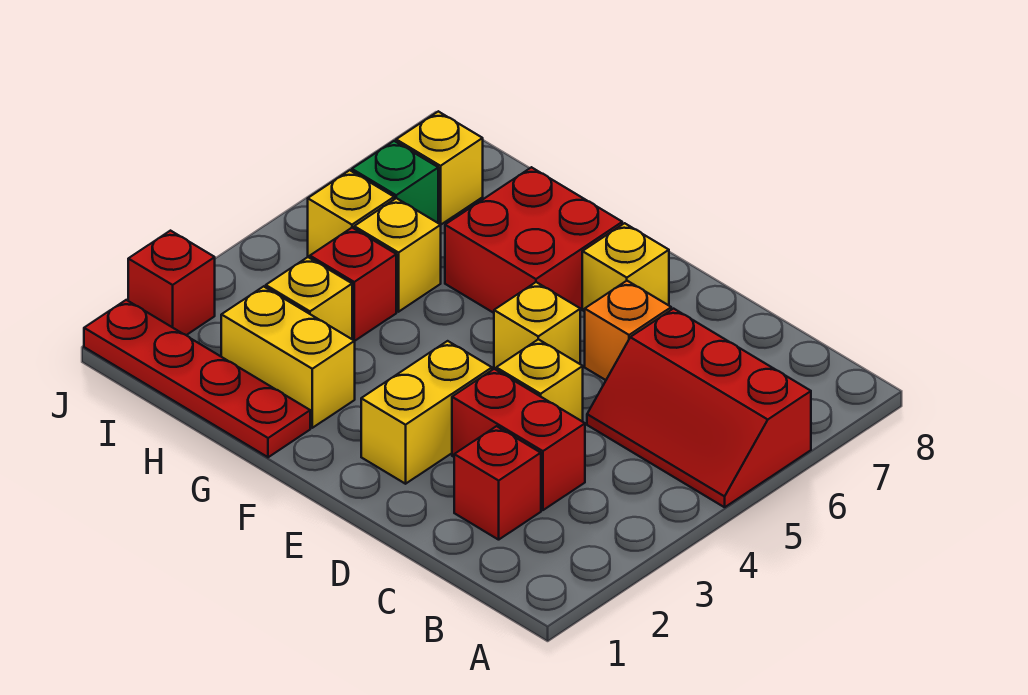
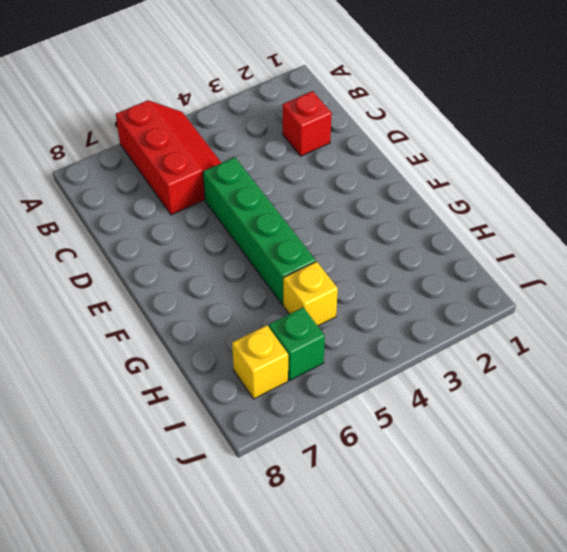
green 1x4 brick [203,157,316,305] -> yellow 1x1 brick [494,282,580,370]
none -> red 1x2 brick [452,369,585,510]
none -> yellow 1x1 brick [496,339,583,422]
none -> orange 1x1 brick [585,281,671,380]

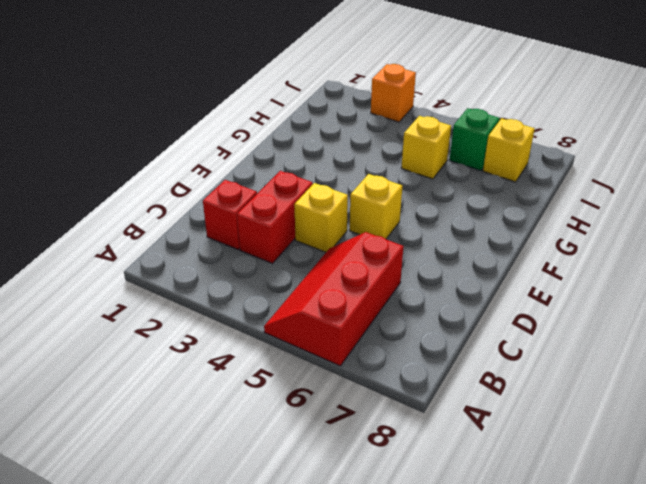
orange 1x1 brick [371,64,416,122] -> orange 1x1 brick moved to [585,281,671,380]
none -> yellow 1x2 brick [361,341,492,484]
none -> yellow 1x1 brick [582,223,669,312]
none -> red 2x2 brick [445,167,622,313]

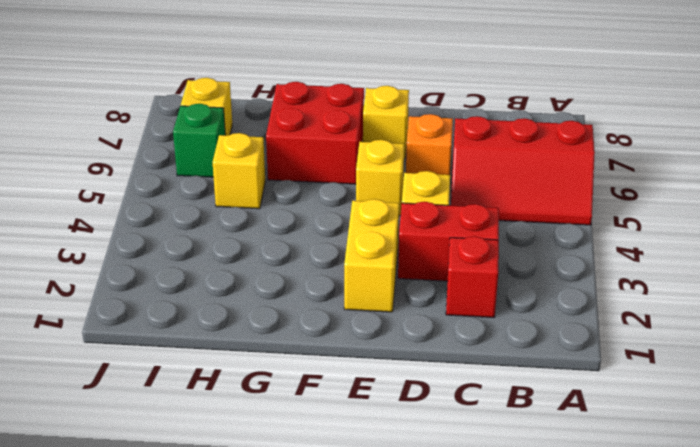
none -> red 1x4 plate [84,300,310,457]
none -> yellow 1x2 brick [221,286,355,428]
none -> yellow 1x1 brick [266,257,352,339]

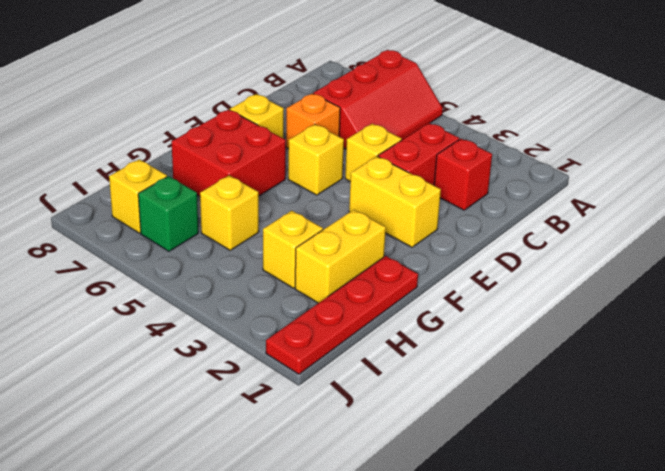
none -> red 1x1 brick [310,228,396,341]
none -> yellow 1x1 brick [308,170,394,258]
none -> red 1x1 brick [128,231,215,335]

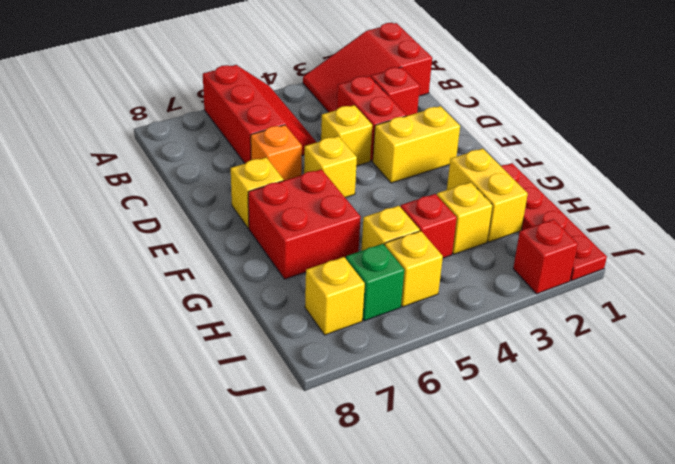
red 2x3 slope [303,23,432,112] -> none

